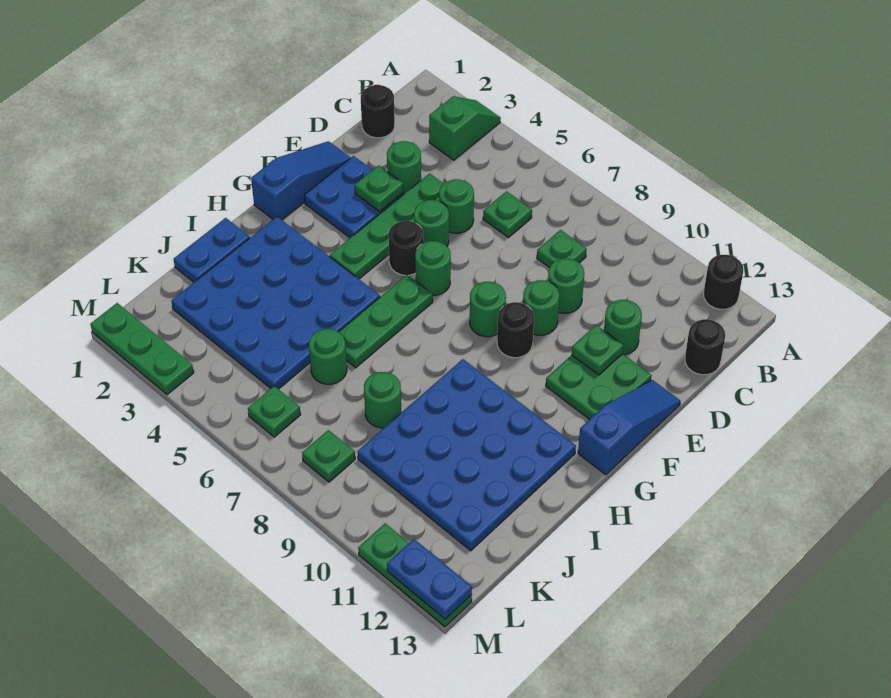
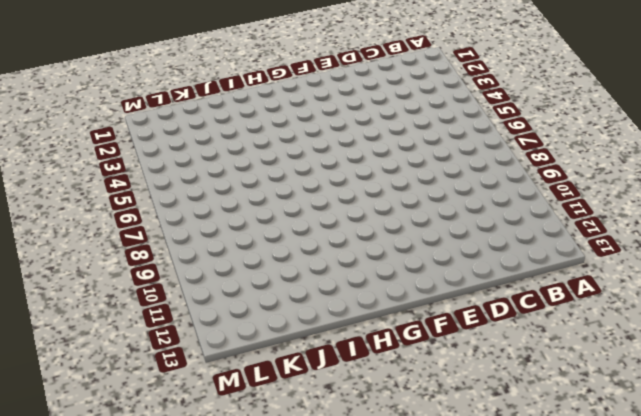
none -> green 1x2 slope [429,96,501,160]
none -> black 1x1 round brick [704,255,744,309]
none -> black 1x1 round brick [361,85,395,138]
none -> green 1x1 plate [483,191,532,238]

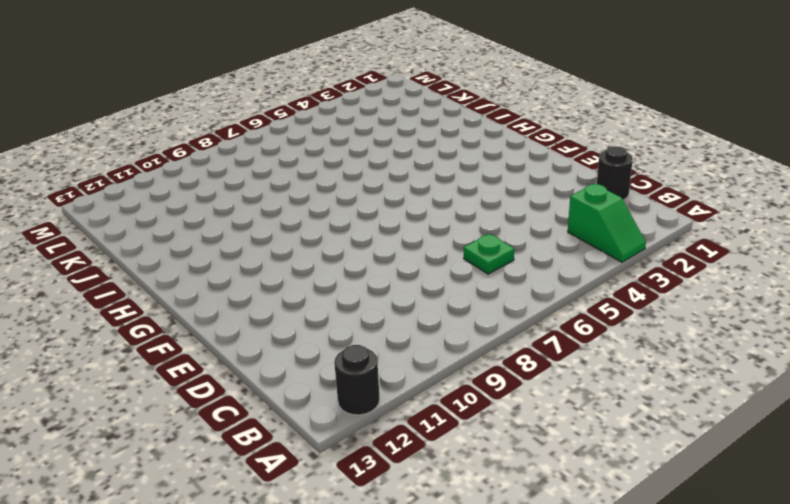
none -> green 1x1 plate [537,230,587,268]
none -> black 1x1 round brick [685,319,725,375]
none -> green 1x1 round brick [387,141,421,194]
none -> green 1x4 plate [330,174,444,279]

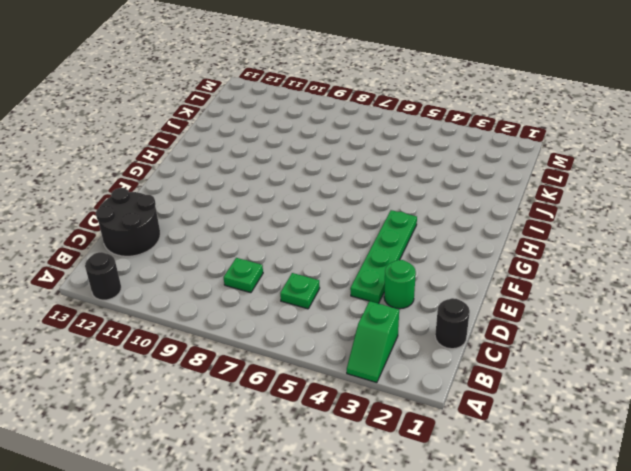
black 2x2 round brick [96,188,160,256] -> black 1x1 round brick [685,319,725,375]
none -> green 1x1 round brick [439,179,474,233]
none -> green 1x1 round brick [548,259,584,313]
none -> green 1x1 round brick [604,300,642,355]
none -> blue 1x3 slope [251,141,351,220]

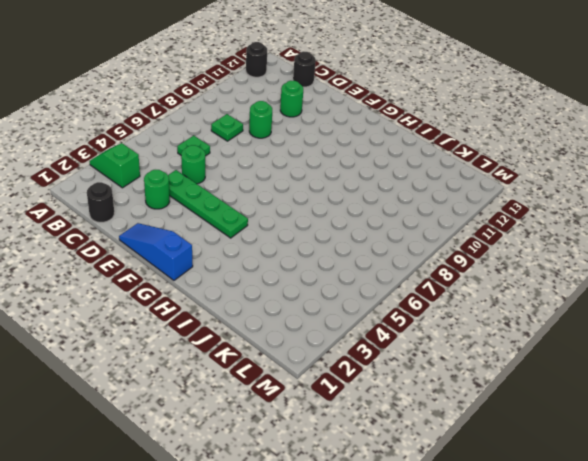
none -> blue 2x2 plate [304,156,404,238]
none -> green 1x1 round brick [414,200,449,246]
none -> green 1x1 round brick [523,280,559,335]
none -> green 2x2 plate [546,354,652,419]

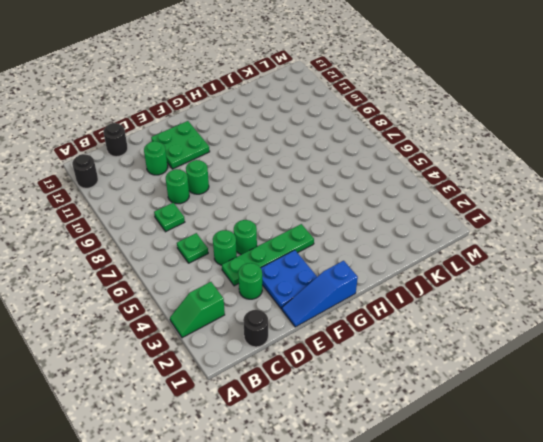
none -> blue 1x3 slope [578,380,680,475]
none -> black 1x1 round brick [388,221,424,275]
none -> green 1x1 round brick [415,241,451,295]
none -> green 1x1 round brick [470,282,506,337]

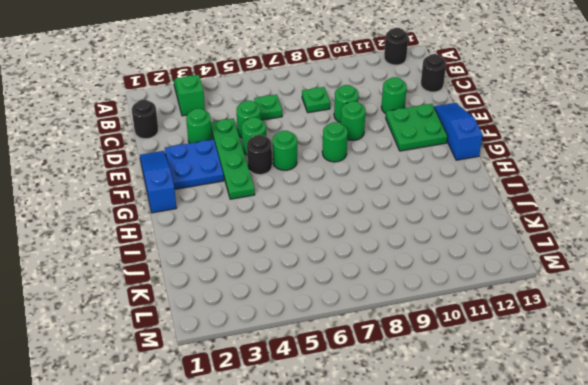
none -> black 1x1 round brick [497,302,534,358]
none -> green 1x3 plate [339,275,433,368]
none -> blue 4x4 plate [172,217,380,389]
none -> blue 4x4 plate [357,359,576,550]

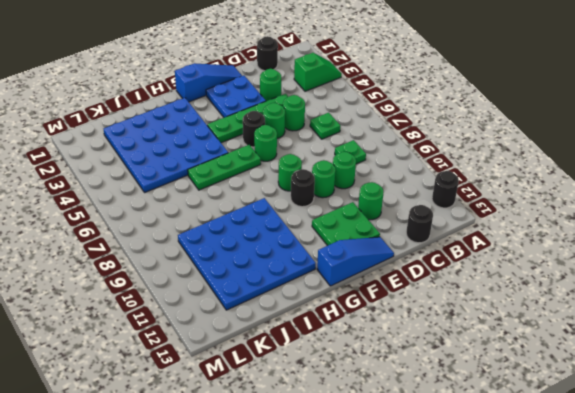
none -> blue 1x2 plate [174,218,250,282]
none -> green 1x1 round brick [309,329,347,384]
none -> green 1x1 round brick [364,372,401,428]
none -> green 1x1 plate [248,386,301,437]

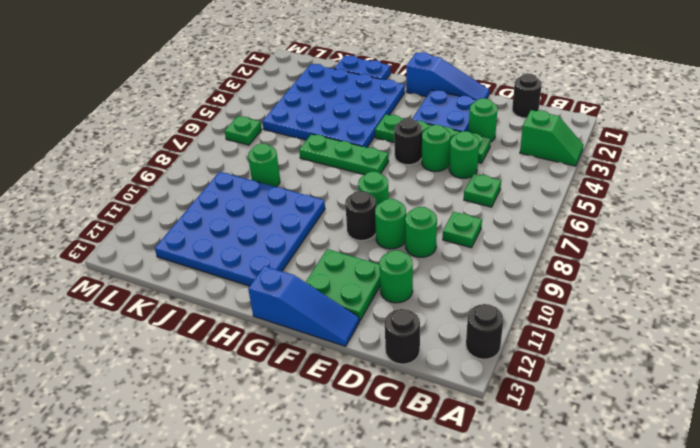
none -> green 1x1 round brick [415,241,451,295]
none -> green 1x1 round brick [309,329,347,384]
none -> green 1x1 plate [302,430,355,482]
none -> green 1x3 plate [91,303,194,395]

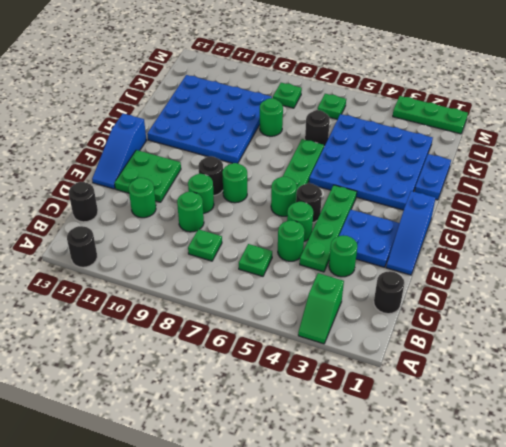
black 1x1 round brick [305,110,330,146] -> green 1x1 round brick [309,329,347,384]
none -> green 1x3 plate [358,523,472,627]
none -> green 1x1 plate [355,165,404,211]
none -> green 1x1 plate [572,325,623,375]
none -> blue 1x2 plate [387,539,472,619]

